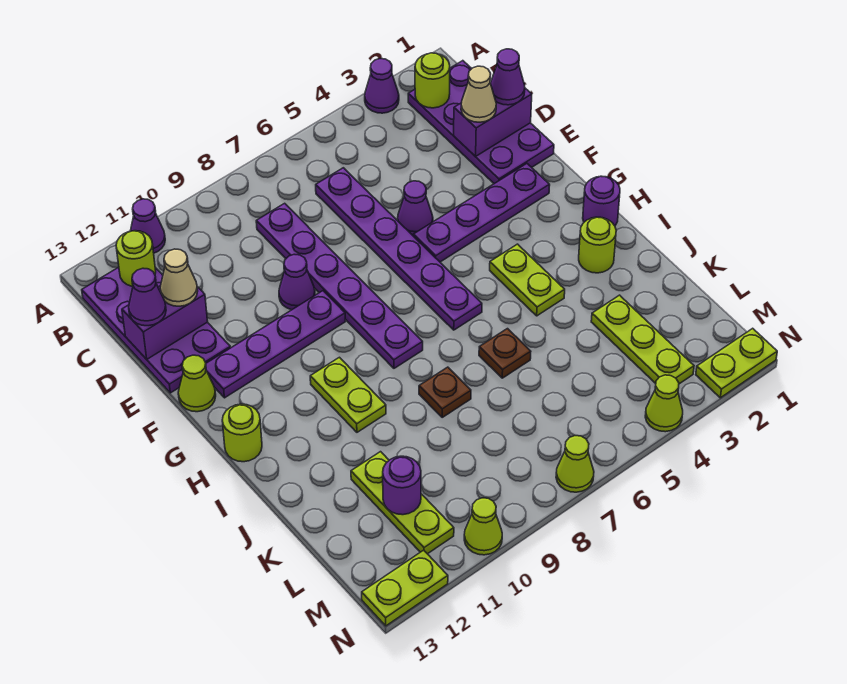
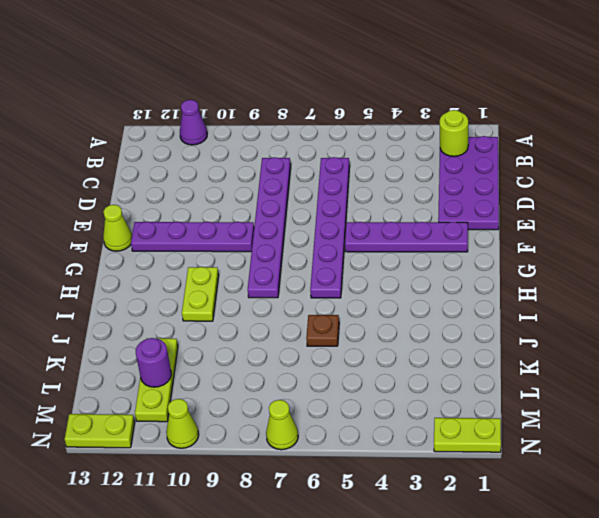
none -> purple 1x1 cone [365,59,399,113]
none -> purple 2x4 plate [82,267,230,393]
none -> purple 1x1 cone [398,181,433,235]
none -> purple 1x1 cone [279,254,315,310]

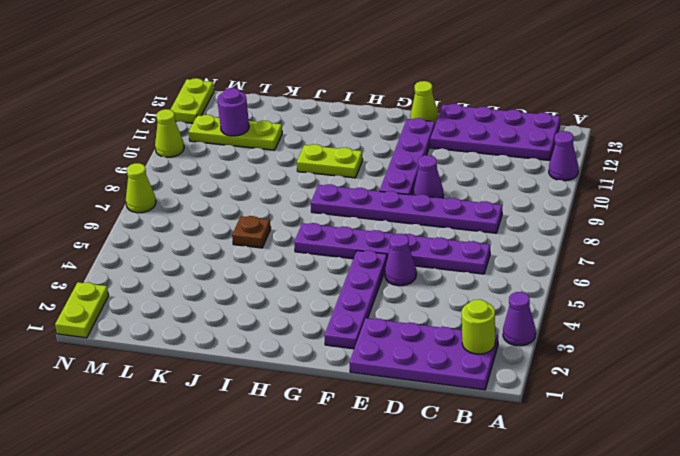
none -> purple 1x1 round brick [583,176,620,226]
none -> lime 1x2 plate [490,244,565,316]
none -> lime 1x1 round brick [222,404,262,462]
none -> lime 1x1 round brick [579,217,616,273]

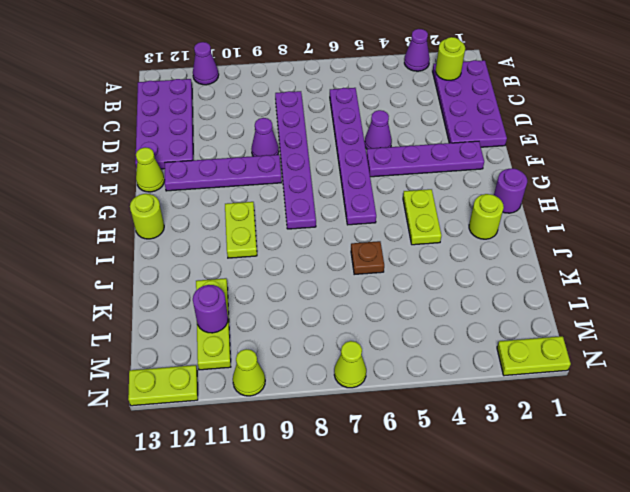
none -> brown 1x1 plate [419,367,471,417]
none -> lime 1x3 plate [591,295,694,384]
none -> lime 1x1 cone [645,375,683,432]
none -> lime 1x1 round brick [116,231,156,287]

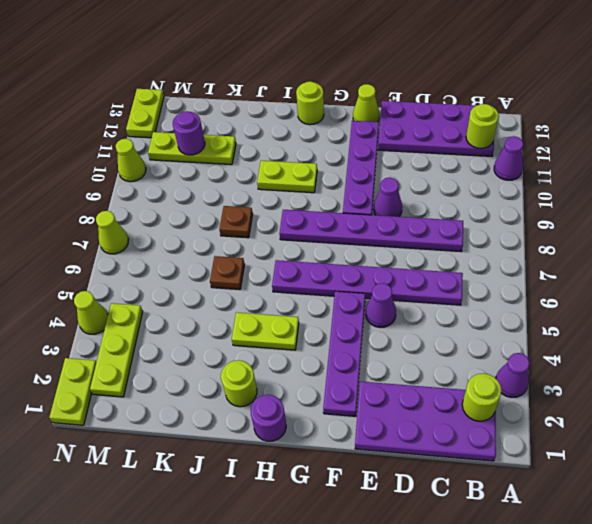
lime 1x3 plate [90,303,143,397] -> lime 1x3 plate turned to [591,295,694,384]
none -> purple 1x2 brick [454,88,532,157]
none -> purple 1x2 brick [122,286,208,359]
none -> purple 1x1 cone [491,49,525,105]
none -> tan 1x1 cone [461,66,496,122]

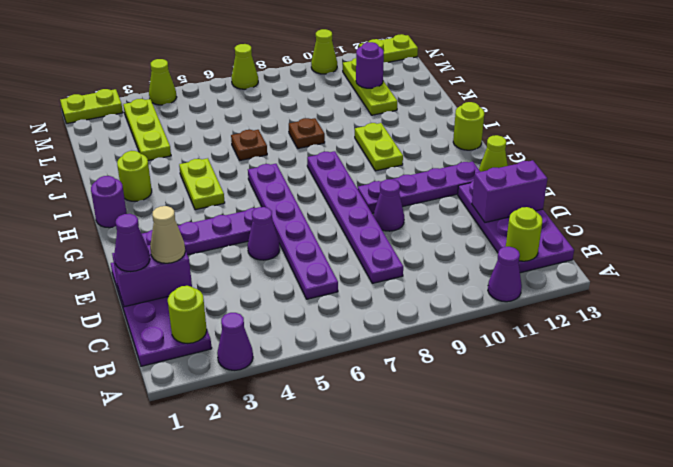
none -> tan 1x1 cone [160,249,198,306]
none -> purple 1x1 cone [129,268,166,326]

